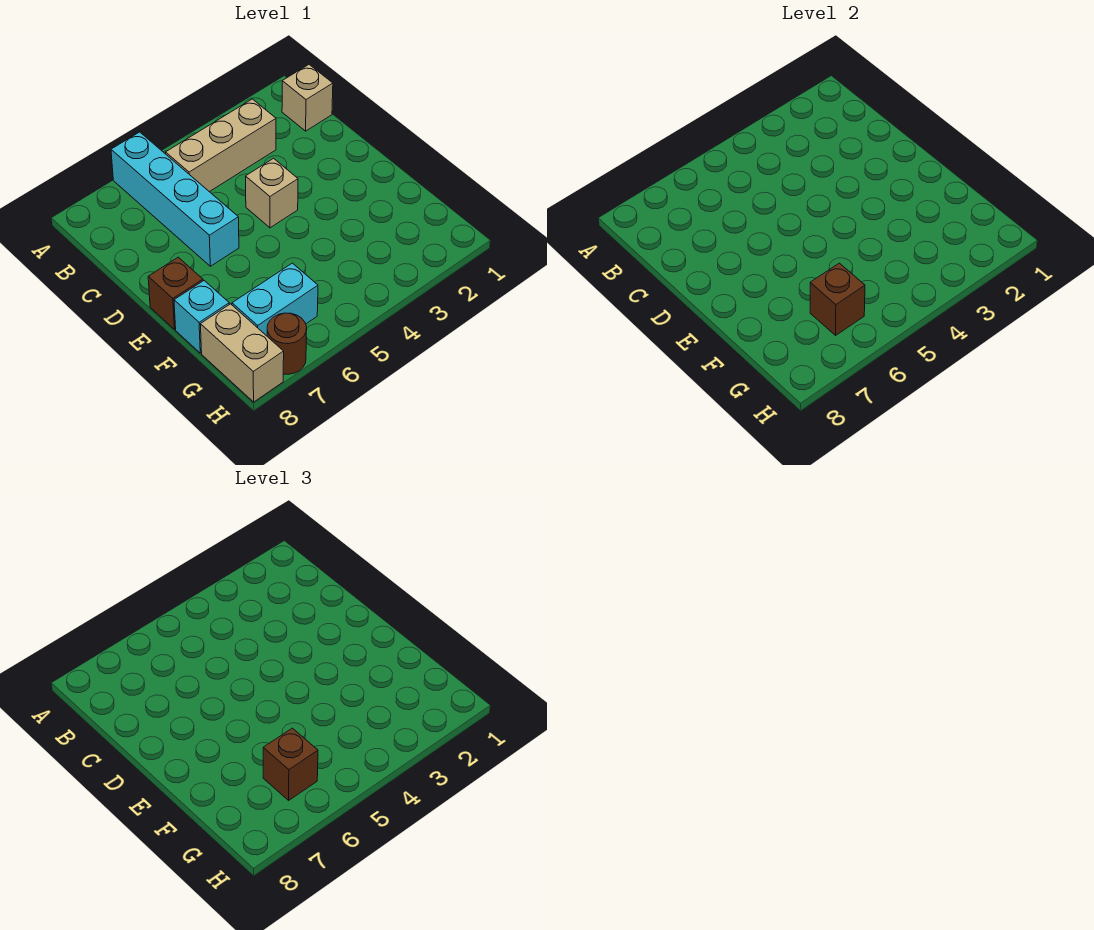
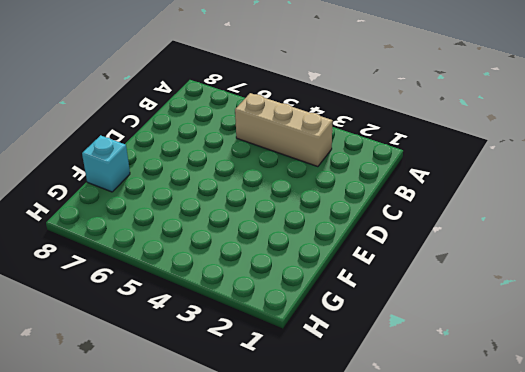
none -> cyan 1x4 brick [111,132,239,266]
none -> tan 1x1 brick [282,65,333,131]

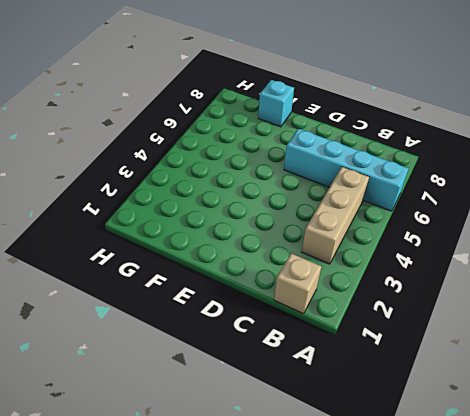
none -> tan 1x1 brick [246,158,298,228]
none -> brown 1x1 brick [148,257,203,329]

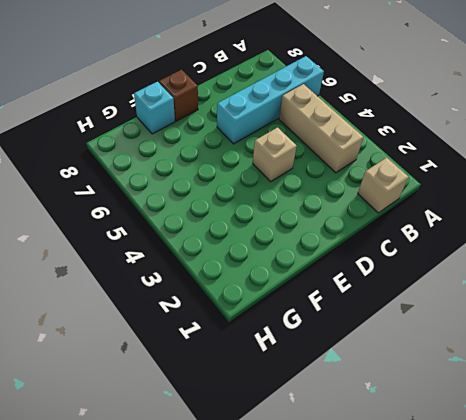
none -> cyan 1x2 brick [232,263,318,336]
none -> tan 1x2 brick [200,304,284,402]

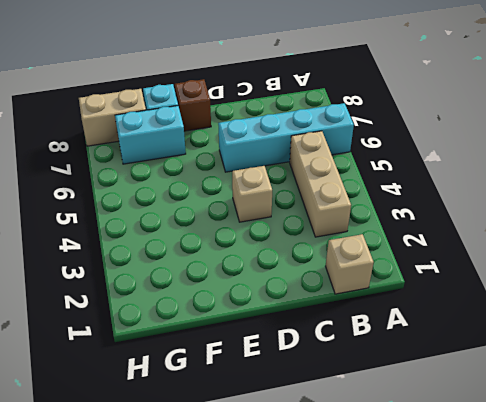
cyan 1x2 brick [115,106,186,164] -> cyan 1x2 brick turned to [232,263,318,336]
none -> brown 1x1 round brick [267,313,307,374]
none -> brown 1x1 brick [810,263,865,335]

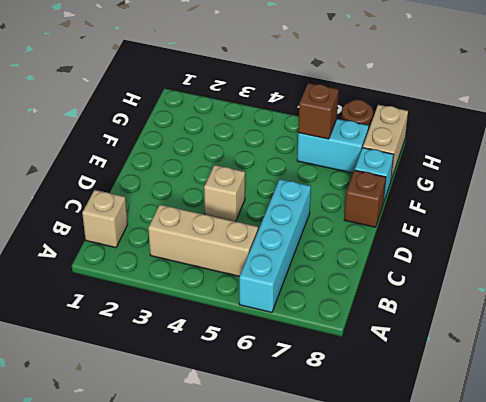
none -> brown 1x1 brick [263,728,318,800]

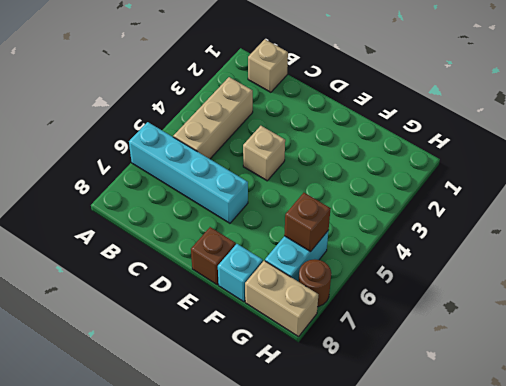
none -> brown 1x1 brick [263,728,318,800]

